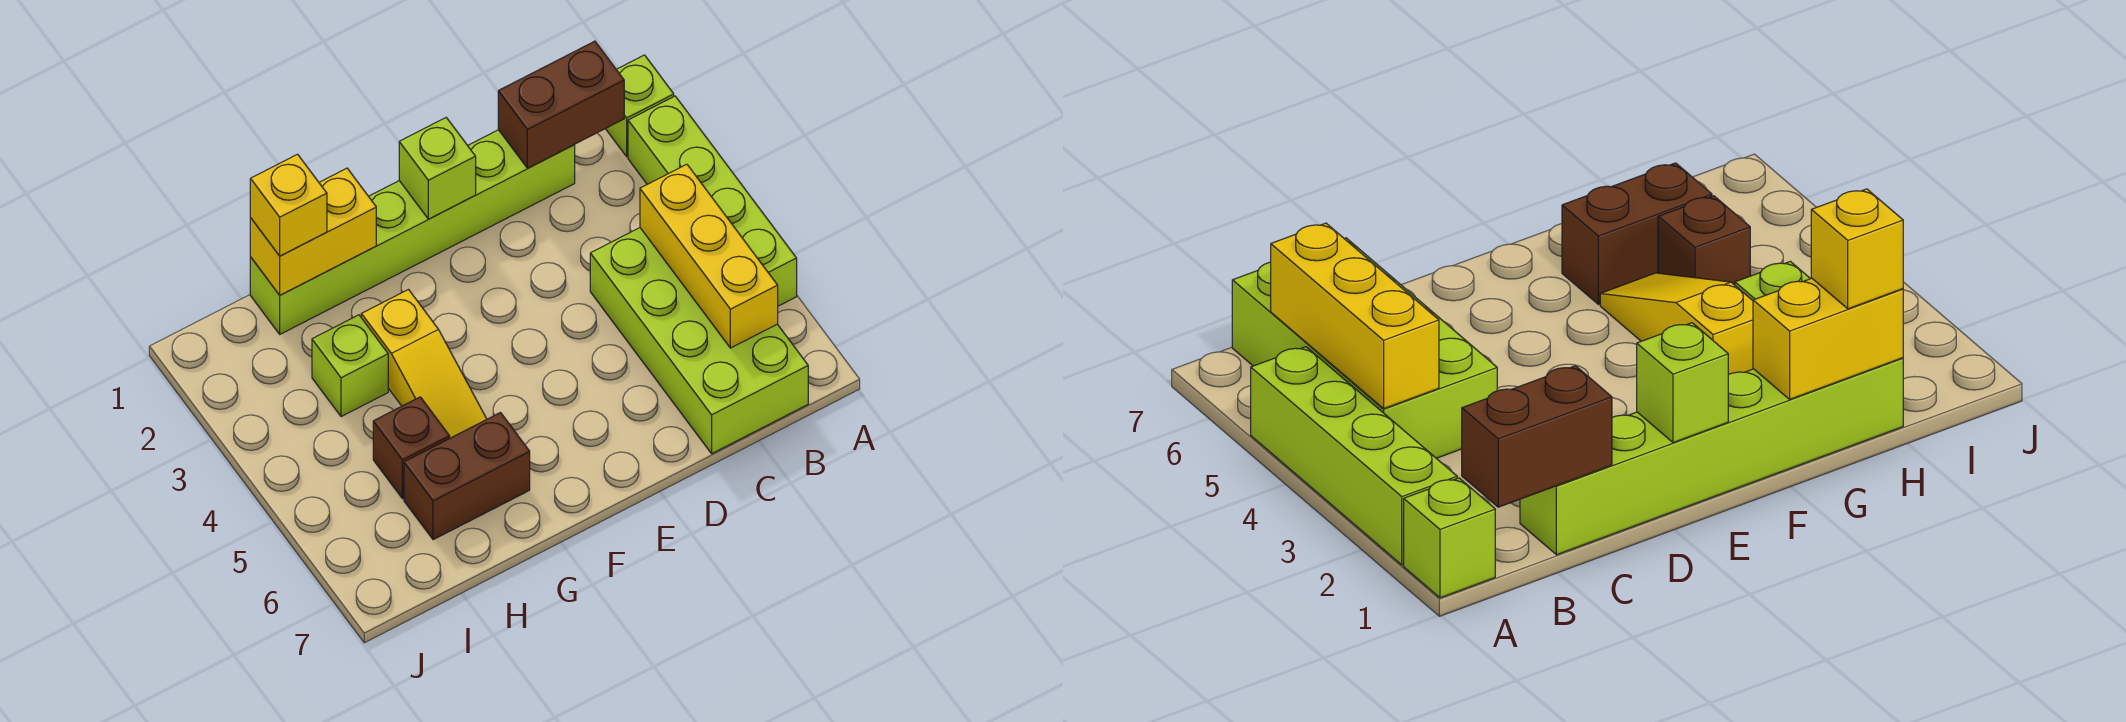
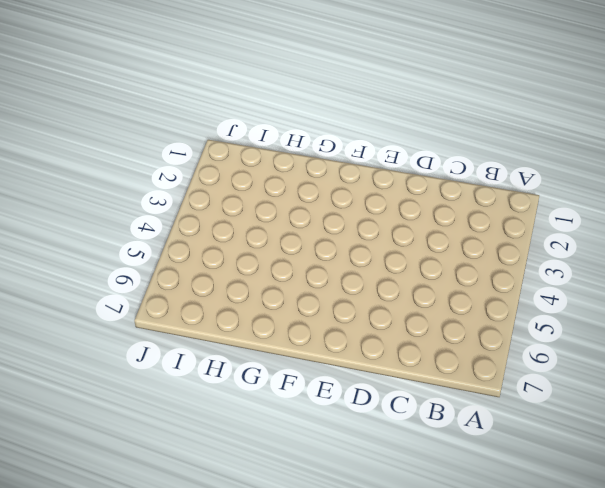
none -> lime 1x1 brick [606,55,674,157]
none -> lime 1x4 brick [628,96,797,306]
none -> lime 2x4 brick [590,228,808,453]

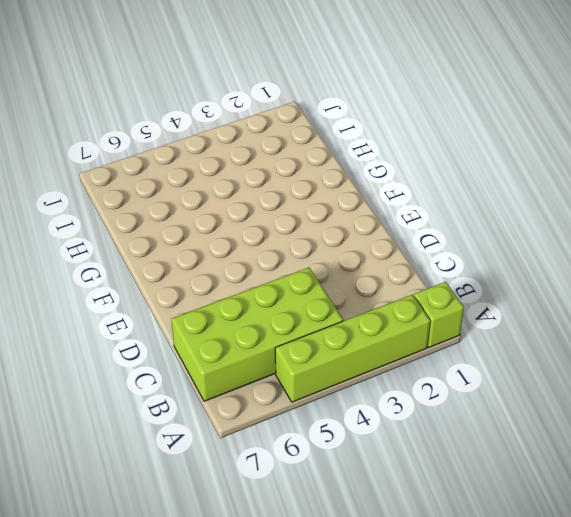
none -> lime 1x6 brick [250,130,575,334]
none -> yellow 1x3 slope [361,290,487,438]
none -> brown 1x2 brick [404,413,530,540]

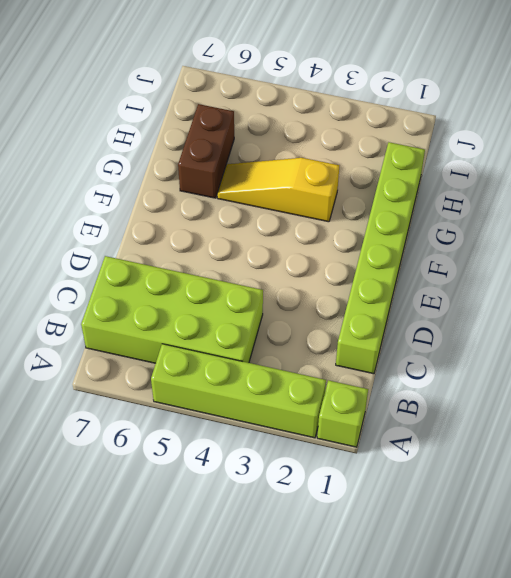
none -> lime 1x1 brick [312,315,388,417]
none -> brown 1x1 brick [373,397,450,499]
none -> brown 1x2 brick [498,41,624,168]

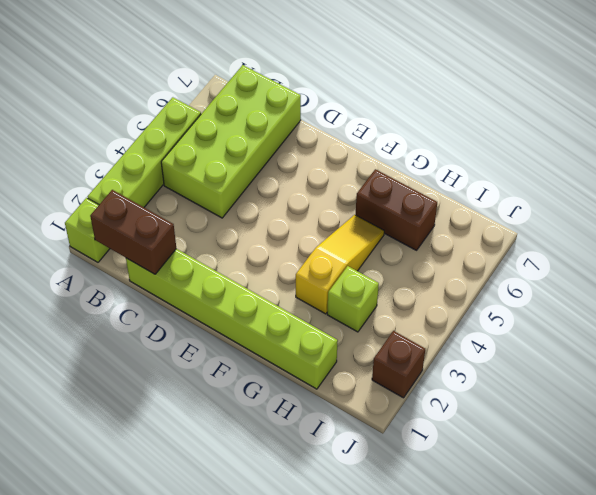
brown 1x1 brick [372,331,425,398] -> brown 1x1 brick moved to [373,397,450,499]
none -> yellow 1x3 brick [640,164,778,348]
none -> lime 1x1 brick [399,118,476,219]
none -> yellow 1x2 brick [250,168,376,295]

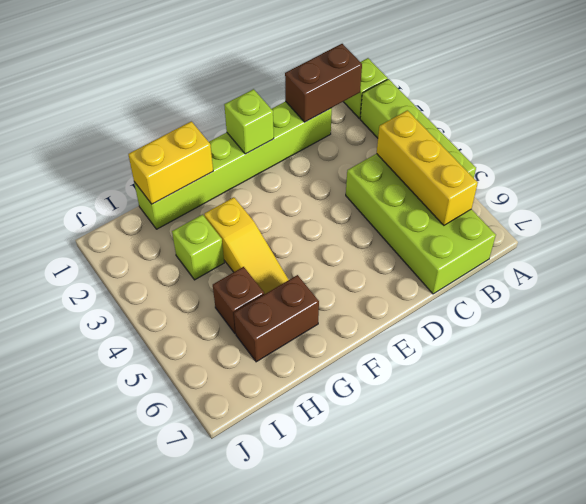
none -> yellow 1x1 brick [250,154,327,256]

